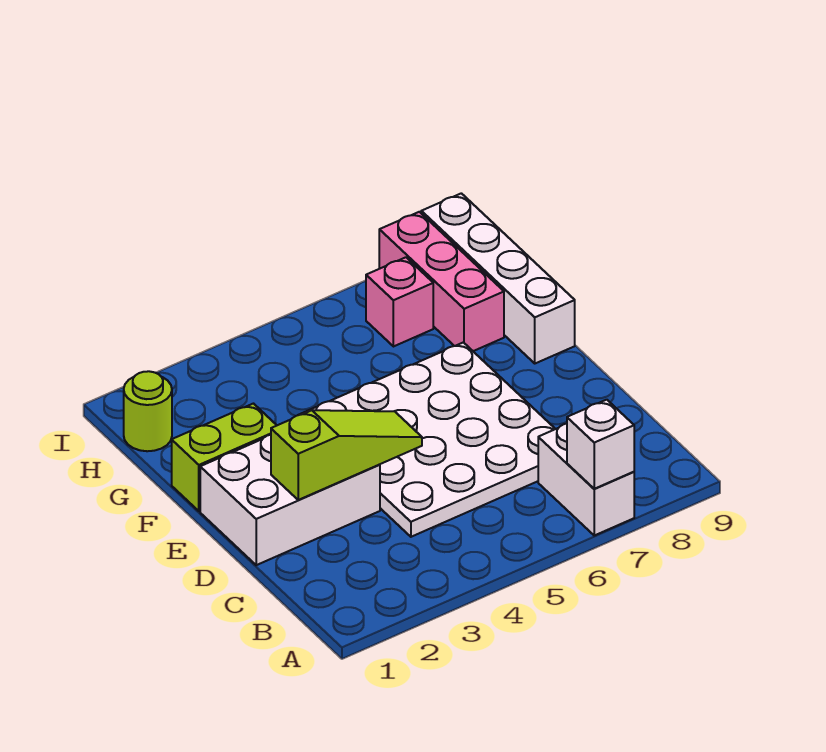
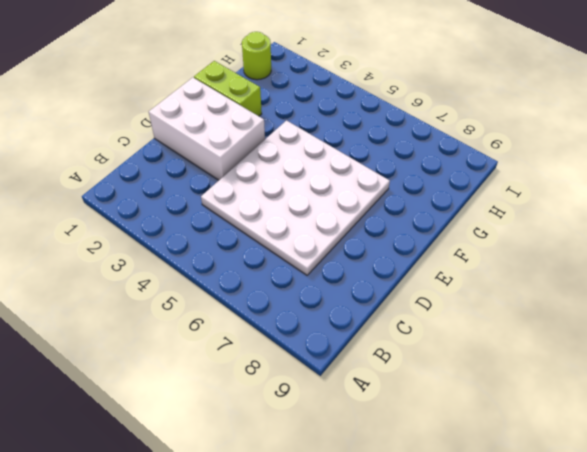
none -> white 1x2 brick [538,424,634,535]
none -> white 1x4 brick [421,193,575,363]

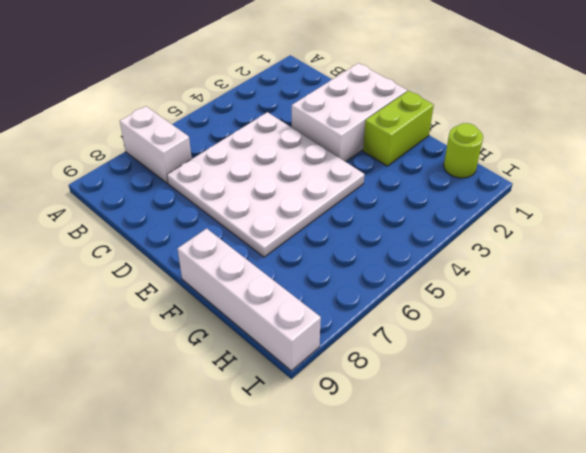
none -> pink 1x3 brick [379,212,504,351]
none -> pink 1x1 brick [366,257,433,347]

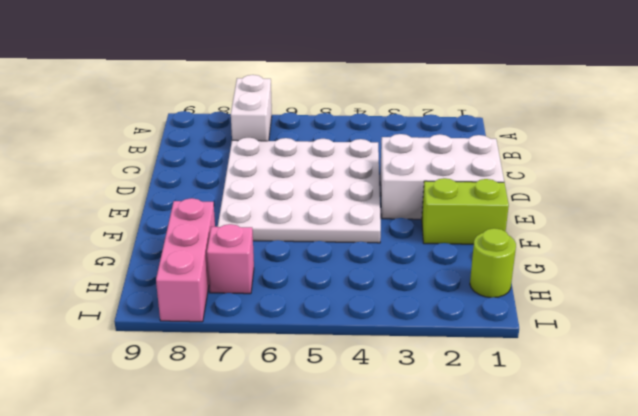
none -> white 1x4 brick [421,193,575,363]
none -> white 1x1 brick [567,400,634,489]

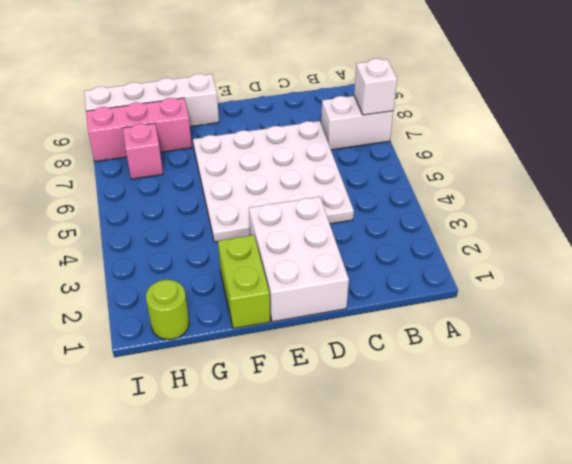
none -> lime 1x3 slope [271,410,422,500]

